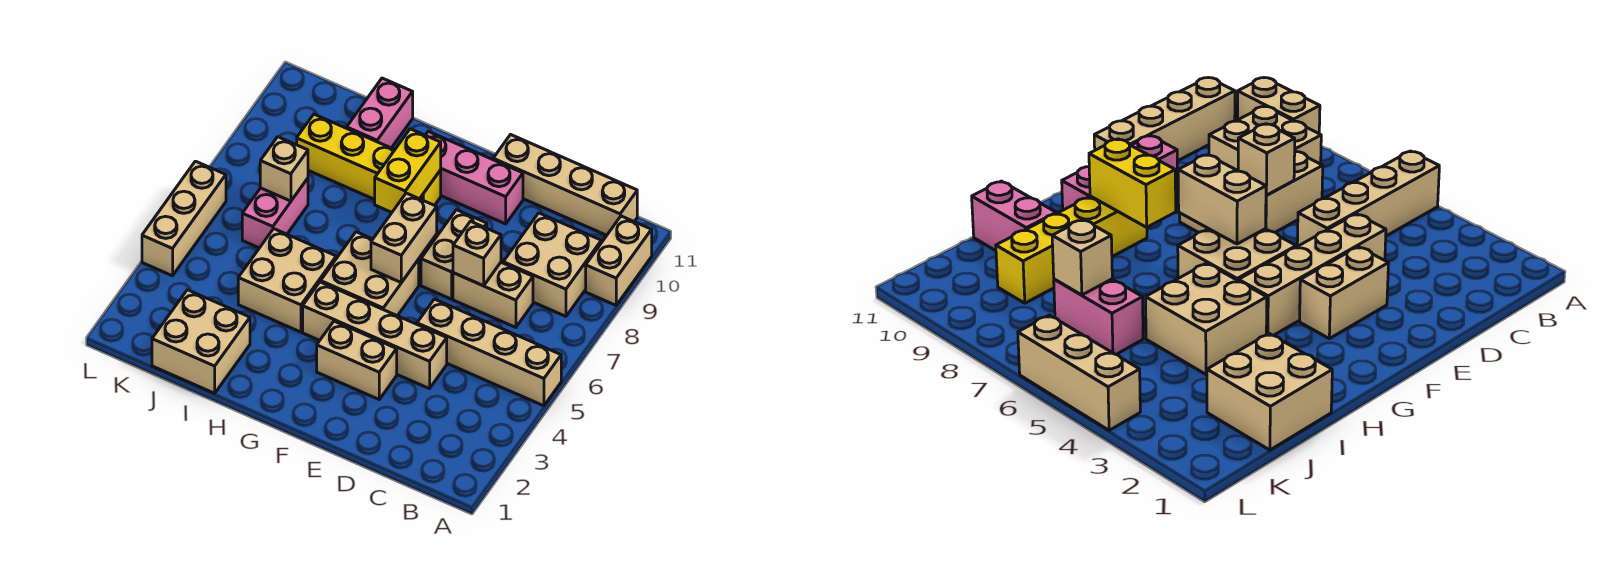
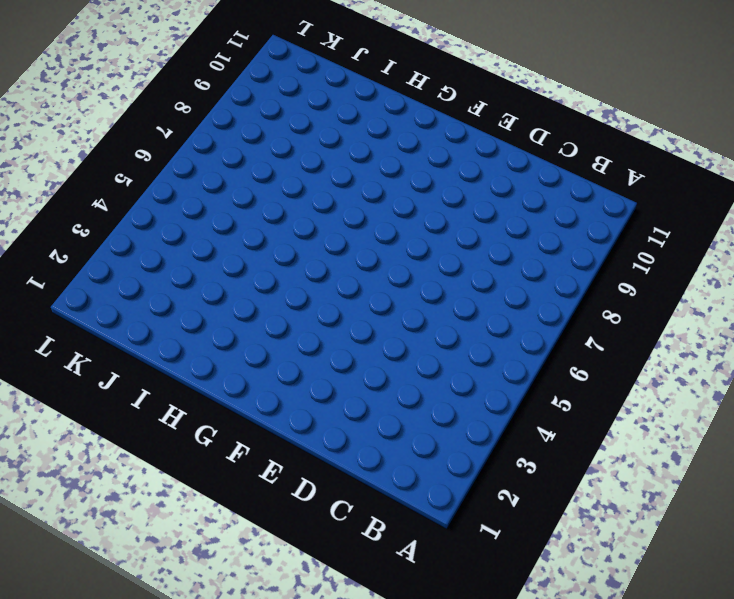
none -> tan 1x4 brick [417,299,561,406]
none -> tan 1x2 brick [586,216,652,305]
none -> tan 2x2 brick [503,213,601,316]

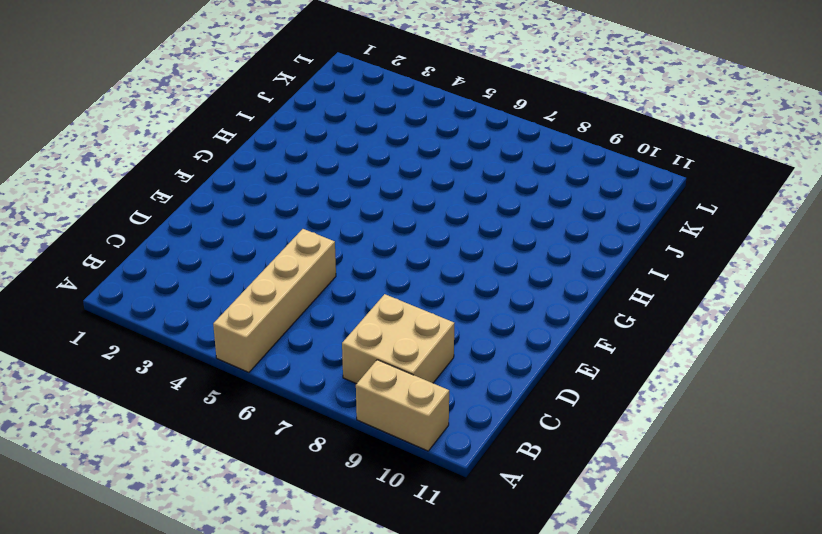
none -> tan 1x4 brick [493,135,637,235]
none -> tan 1x2 brick [453,263,533,327]
none -> tan 1x4 brick [303,282,447,389]

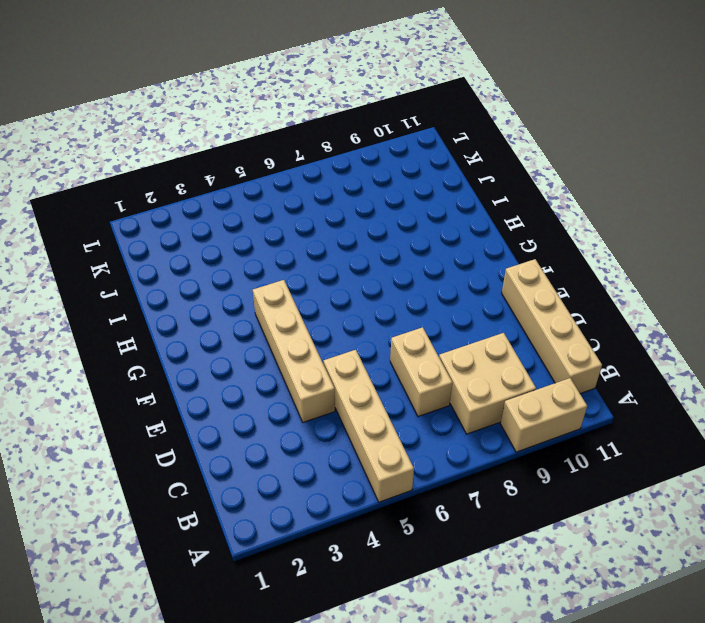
none -> tan 1x2 brick [317,321,397,399]
none -> tan 1x2 brick [421,210,487,299]
none -> pink 1x3 brick [426,131,523,224]

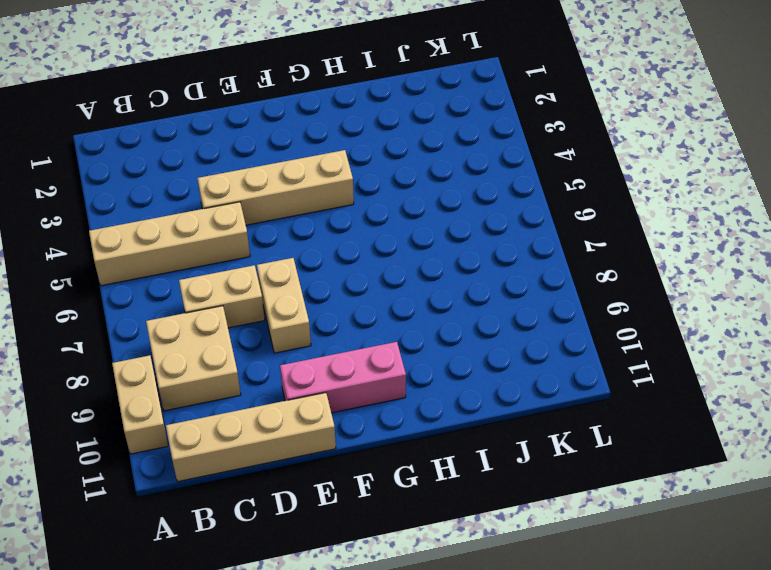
none -> tan 1x2 brick [317,321,397,399]
none -> tan 2x2 brick [321,232,419,316]
none -> yellow 1x4 brick [297,114,441,205]

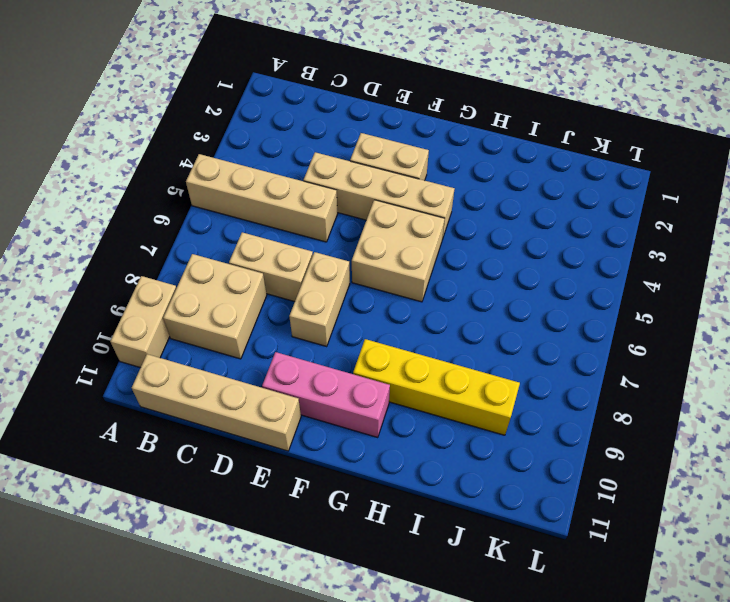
none -> tan 2x2 brick [238,229,336,332]
none -> tan 2x2 brick [152,290,250,393]
none -> pink 1x2 brick [347,78,413,148]

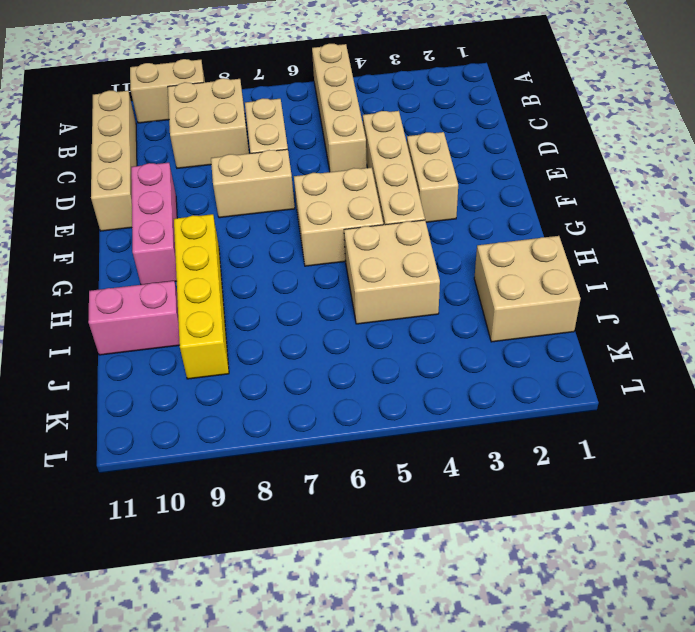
none -> pink 1x2 brick [242,178,308,248]
none -> tan 1x3 brick [142,161,226,276]
none -> tan 1x1 brick [453,221,501,286]

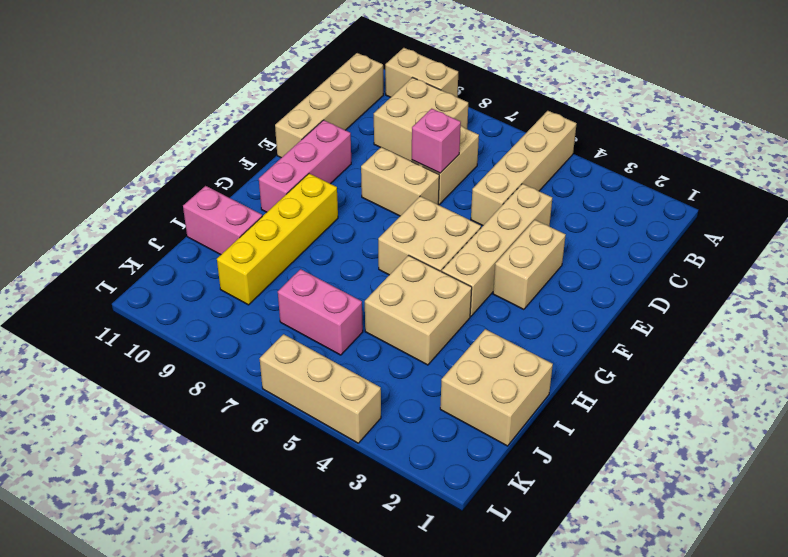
pink 1x1 brick [412,109,461,173] -> tan 1x1 brick [453,221,501,286]
none -> tan 1x2 brick [371,193,437,283]
none -> yellow 1x2 brick [375,129,441,212]
none -> tan 1x1 brick [260,137,308,201]

